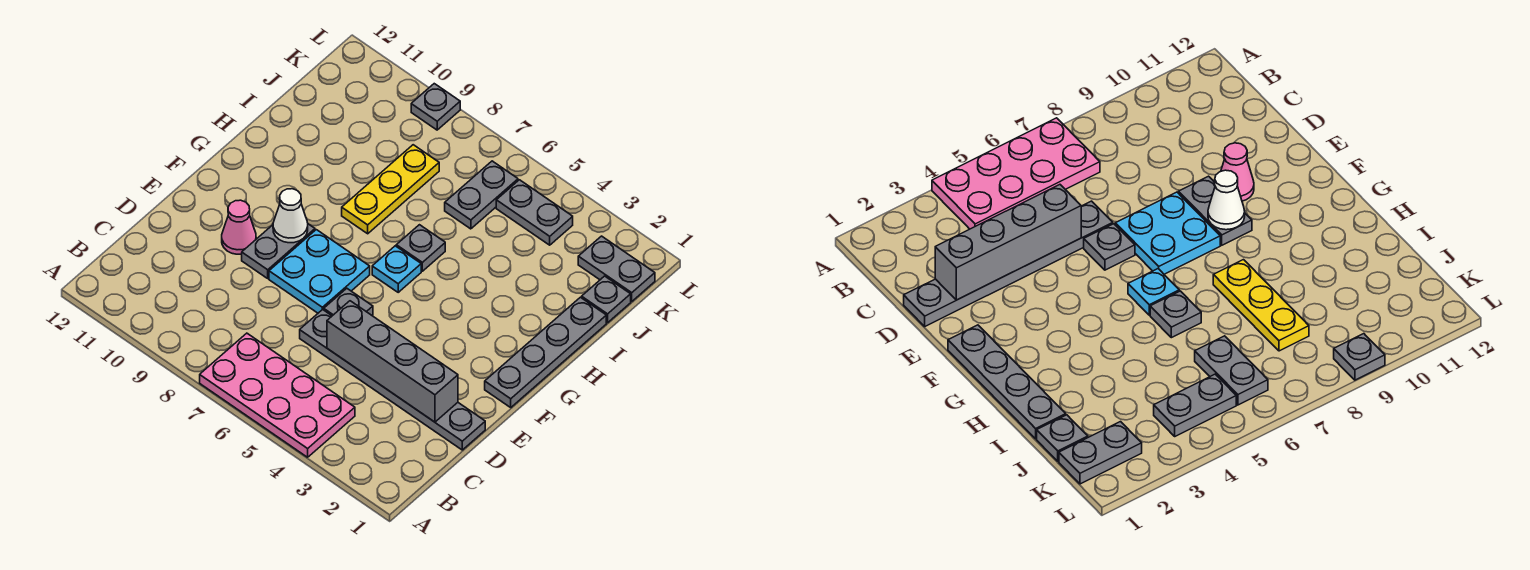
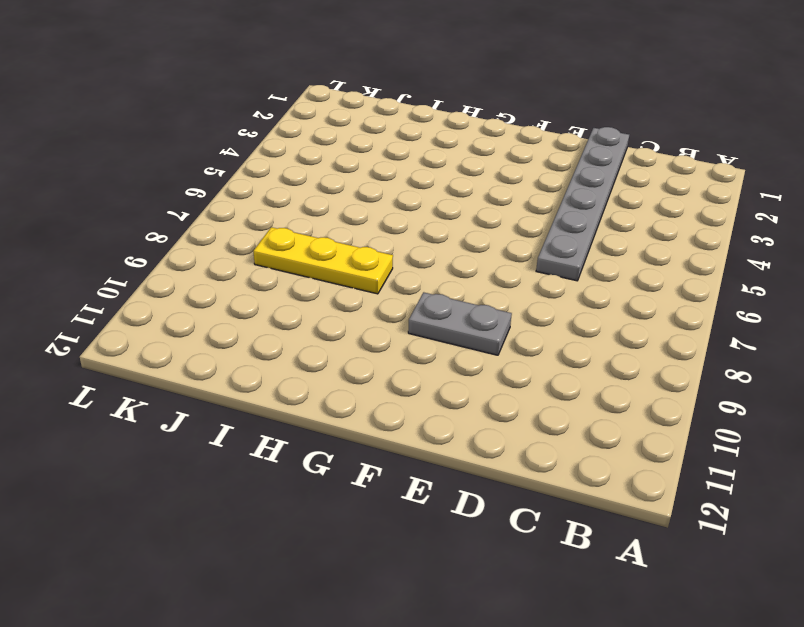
none -> pink 2x4 plate [200,333,355,457]
none -> grey 1x1 plate [324,288,373,316]
none -> cyan 2x2 plate [269,230,370,313]

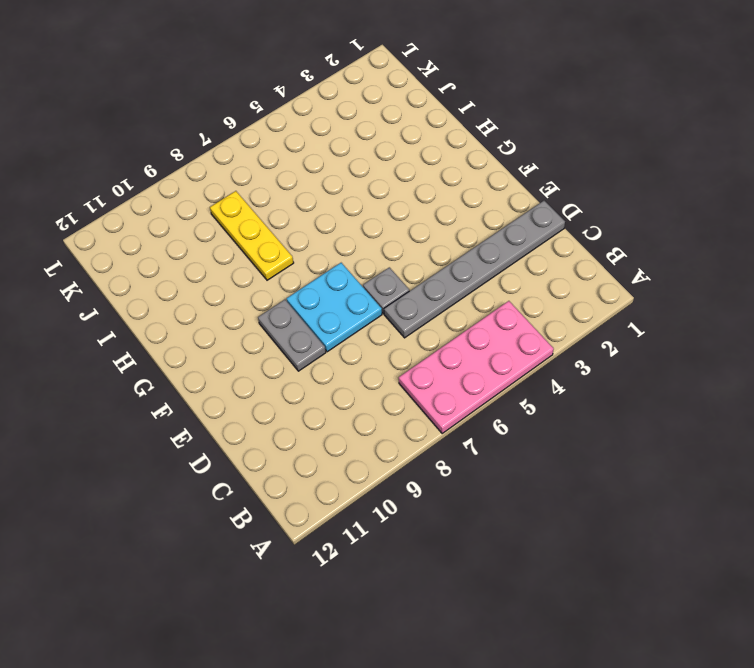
none -> pink 1x1 cone [222,200,256,254]
none -> grey 1x4 plate [485,297,606,407]
none -> cyan 1x1 plate [372,246,421,292]

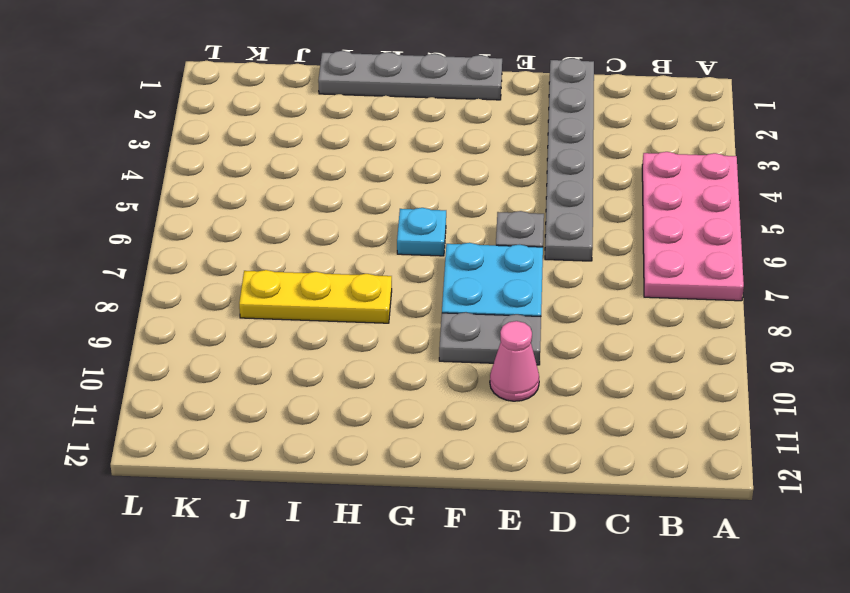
none -> grey 1x1 plate [396,225,445,271]
none -> grey 1x1 plate [582,276,631,323]
none -> grey 1x2 plate [445,161,518,229]

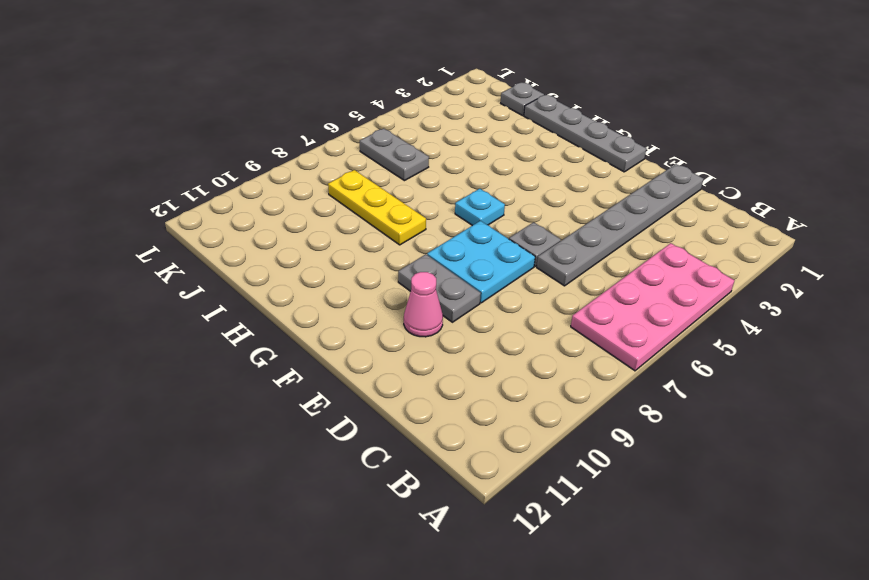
none -> grey 1x1 plate [396,225,445,271]
none -> grey 1x2 plate [578,236,655,301]
none -> grey 1x2 plate [496,180,573,245]

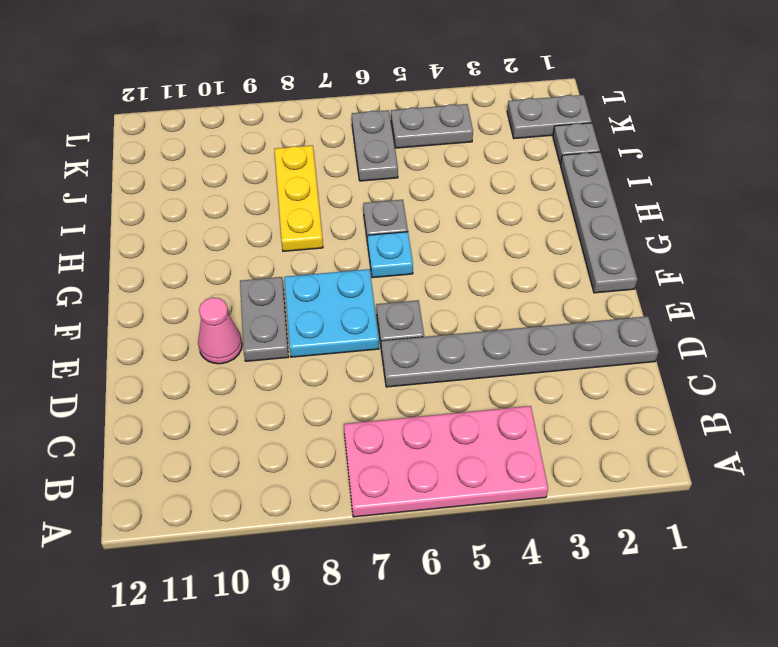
none -> grey 1x1 plate [411,84,460,130]
none -> grey 1x4 brick [327,301,458,422]
none -> white 1x1 cone [273,189,308,243]

